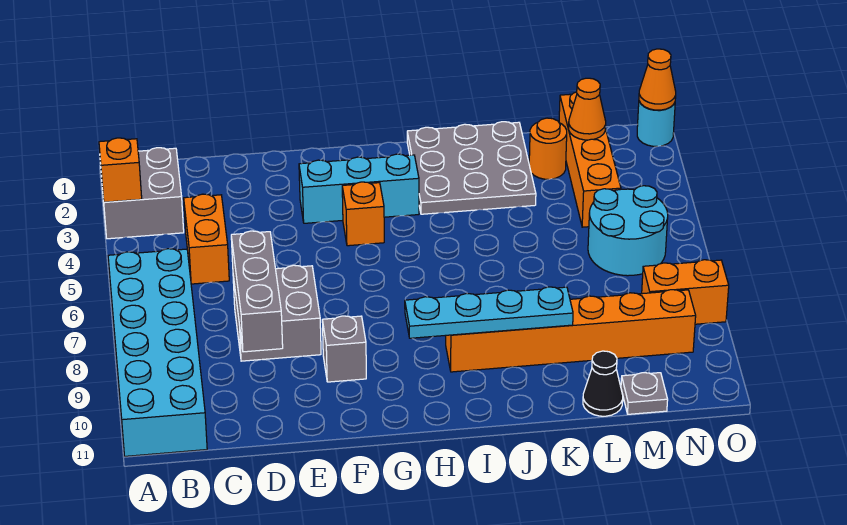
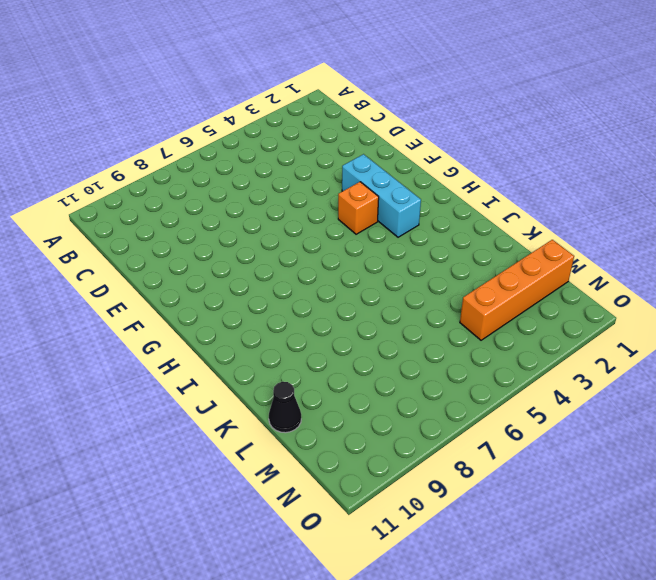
none -> grey 2x2 brick [100,148,184,239]
none -> cyan 2x6 brick [108,249,207,456]
none -> orange 1x2 brick [184,194,229,284]

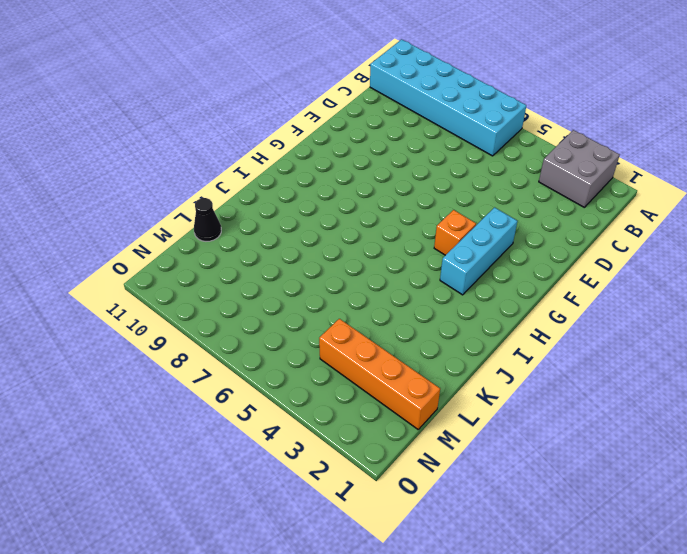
none -> orange 1x2 brick [184,194,229,284]
none -> grey 2x2 brick [233,265,321,361]
none -> grey 1x1 brick [322,316,366,382]

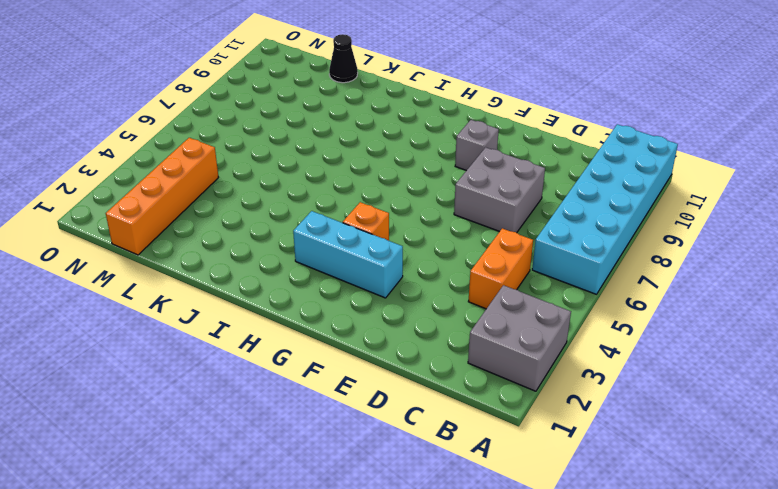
none -> grey 3x3 plate [407,122,536,214]
none -> orange 1x6 brick [446,290,696,372]
none -> orange 1x1 round brick [529,118,567,179]

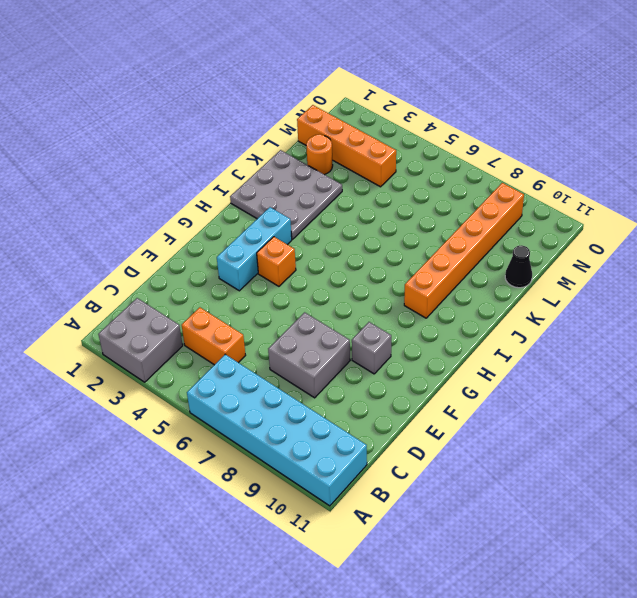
none -> cyan 2x2 round brick [588,186,668,276]
none -> grey 1x1 plate [621,373,668,414]
none -> orange 1x2 brick [642,260,729,324]

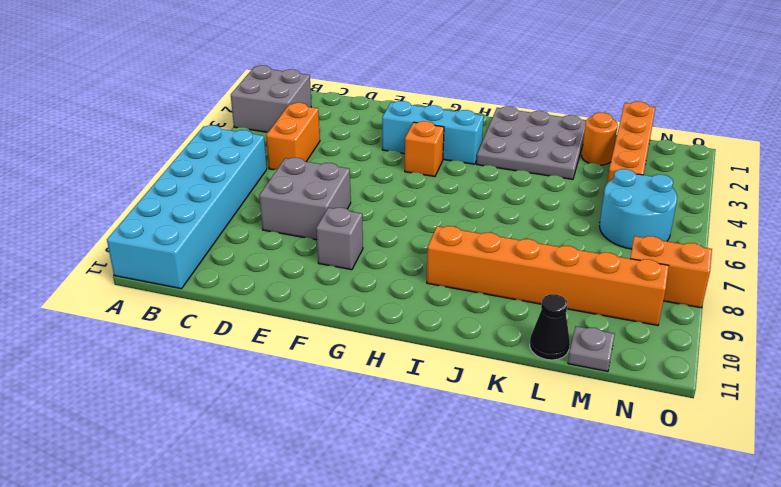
none -> cyan 1x1 round brick [637,101,675,146]
none -> orange 1x1 brick [99,138,142,202]
none -> grey 1x3 brick [231,231,283,352]

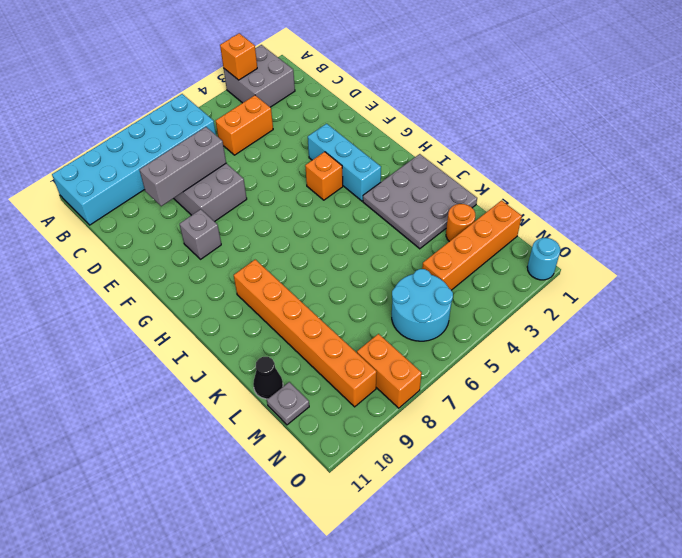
none -> cyan 1x4 plate [405,287,573,338]
none -> orange 1x1 cone [569,78,606,140]
none -> orange 1x1 cone [639,49,676,110]

